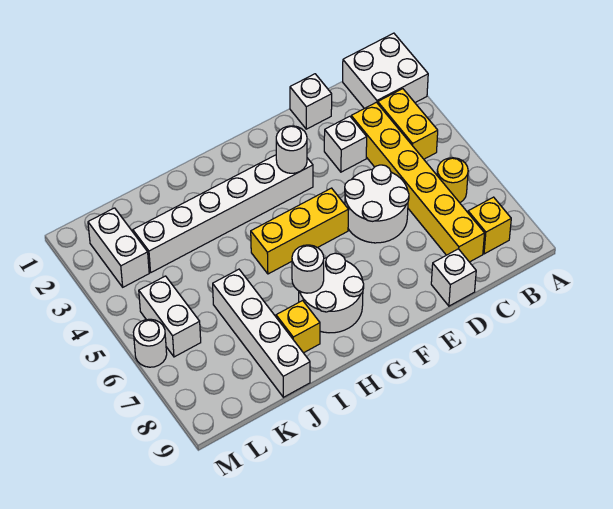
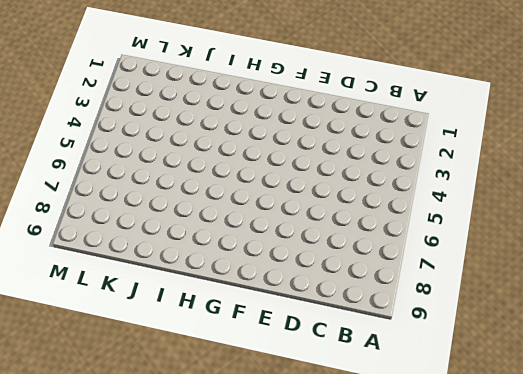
none -> white 2x2 brick [343,33,428,109]
none -> yellow 1x2 brick [378,89,438,159]
none -> yellow 1x1 round brick [437,158,468,203]

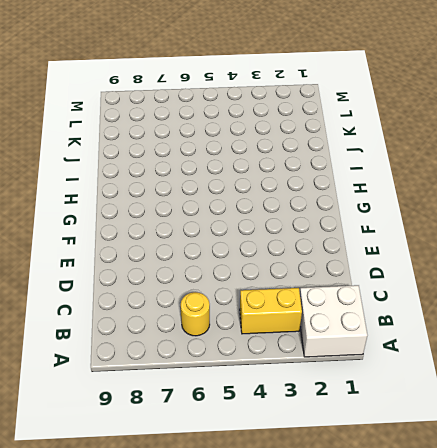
none -> yellow 1x1 brick [468,197,511,254]
none -> yellow 1x6 brick [351,102,485,262]
none -> white 1x1 brick [290,74,332,129]

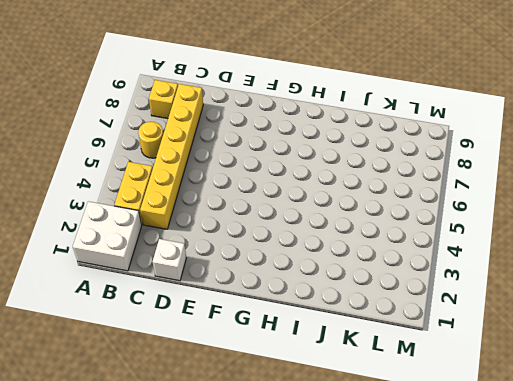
none -> white 1x1 brick [324,116,367,172]
none -> white 2x2 round brick [345,165,409,243]
none -> white 1x1 brick [431,249,476,306]

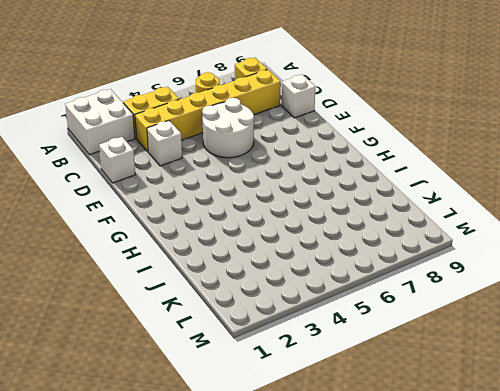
none -> white 1x6 brick [133,155,313,272]
none -> yellow 1x3 brick [251,188,349,274]
none -> white 2x2 round brick [299,253,364,333]

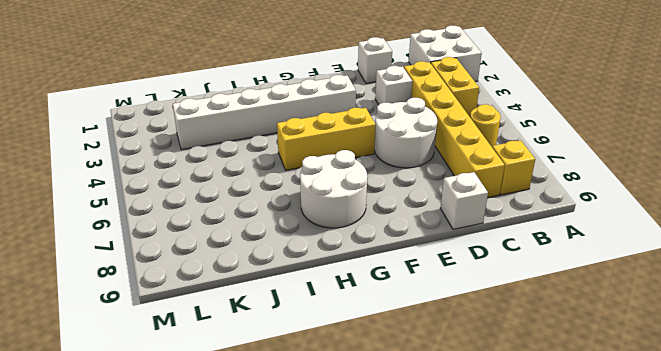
none -> yellow 1x1 brick [276,300,320,353]
none -> white 1x4 brick [213,269,310,397]
none -> white 1x2 brick [88,208,149,287]

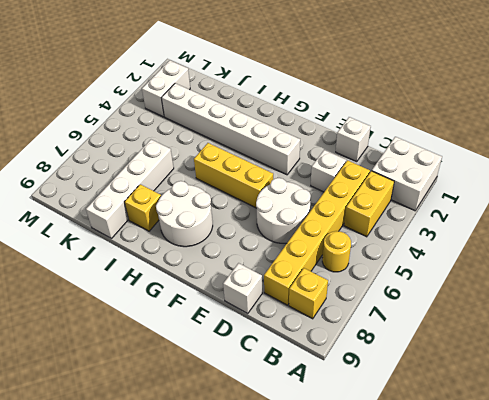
none -> white 1x2 brick [139,276,201,357]
none -> white 1x1 round brick [133,319,167,367]
none -> white 1x1 round brick [276,126,307,173]

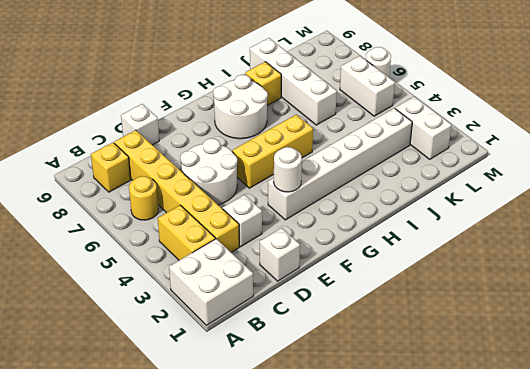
none -> white 1x1 round brick [292,245,324,293]

